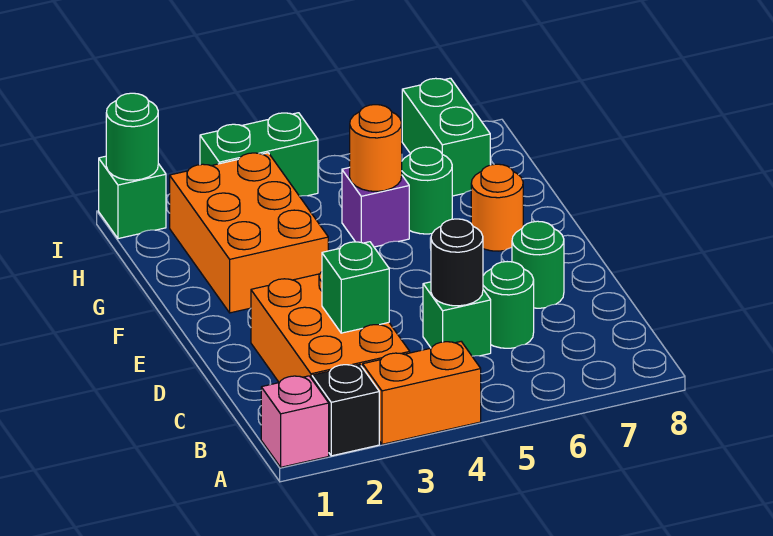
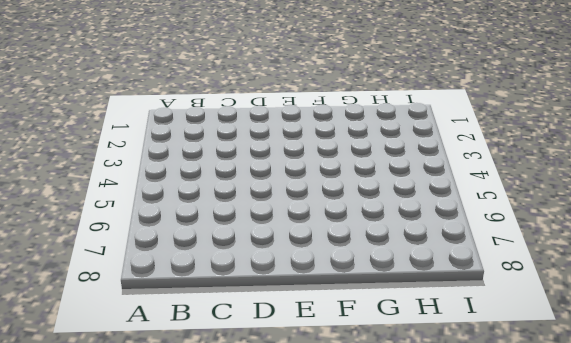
none -> pink 1x1 brick [261,376,329,467]
none -> black 1x1 brick [312,364,379,456]
none -> orange 1x2 brick [363,342,481,444]

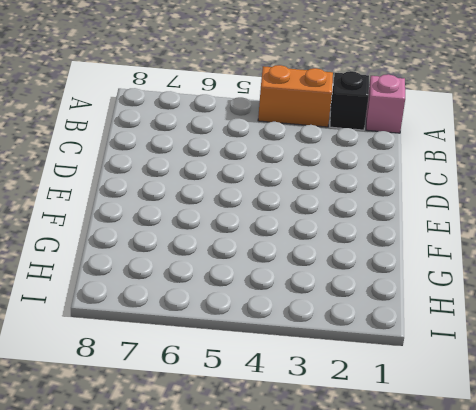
none -> orange 2x3 brick [251,272,410,383]
none -> green 1x1 brick [423,282,491,356]
none -> green 1x1 round brick [483,262,534,348]

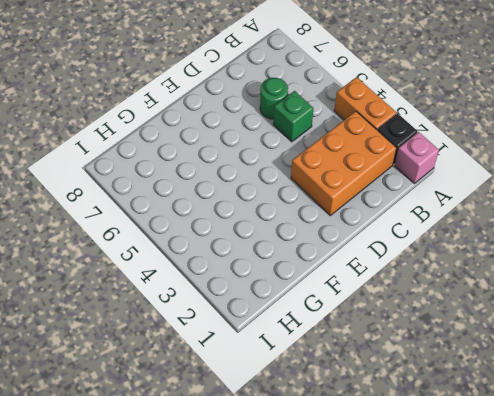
none -> green 1x1 round brick [512,221,564,308]
none -> orange 2x3 brick [170,153,328,313]
none -> orange 1x1 round brick [471,164,523,251]

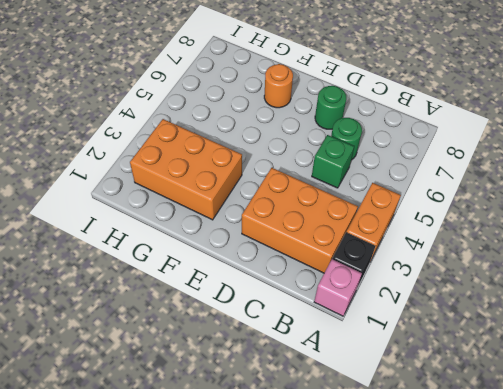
none -> purple 1x1 brick [342,167,409,247]
none -> green 1x1 round brick [402,147,452,234]
none -> green 1x2 brick [402,78,490,196]

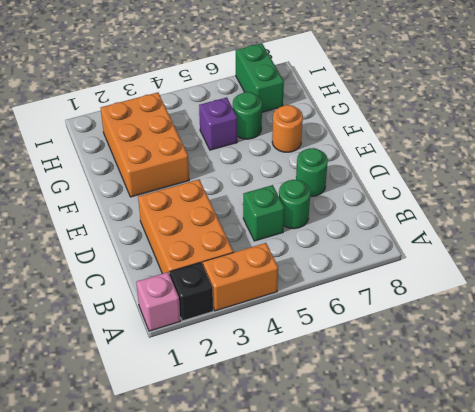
none -> green 1x1 brick [99,156,166,239]
none -> green 1x2 brick [200,113,318,196]
none -> green 1x1 brick [322,242,389,333]

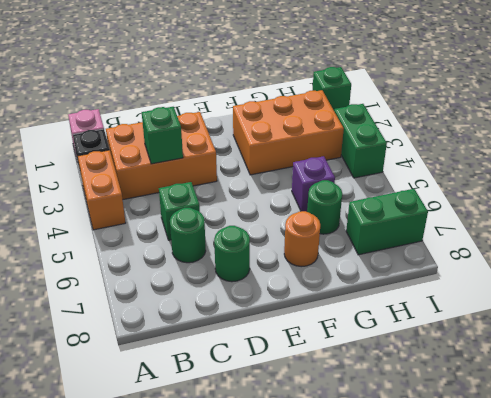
none -> black 1x1 round brick [431,219,483,306]
none -> orange 1x1 round brick [350,105,402,191]
none -> green 1x1 round brick [106,93,158,180]

